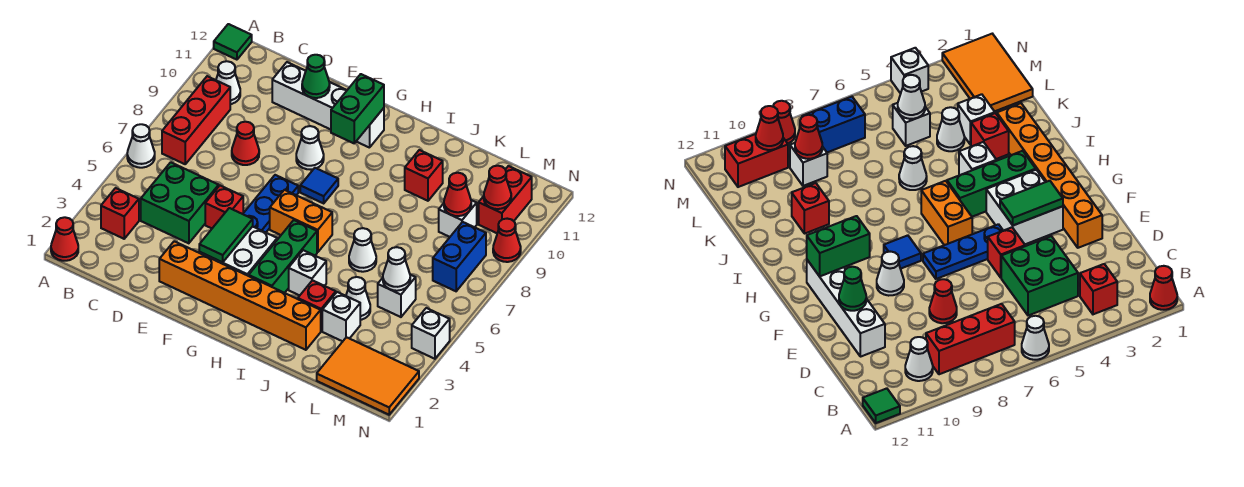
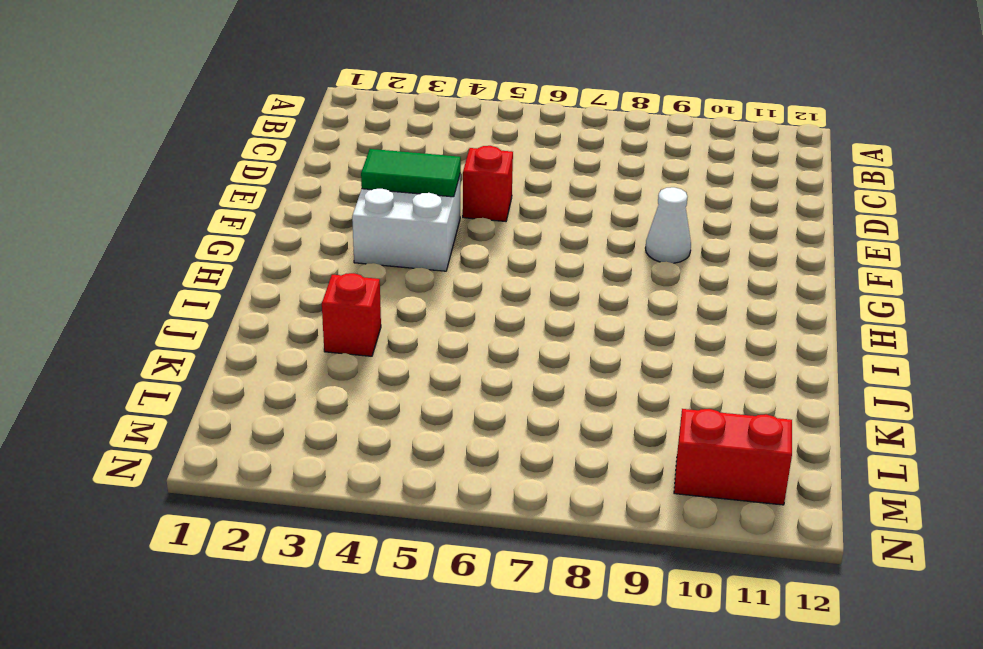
none -> red 1x1 cone [51,217,78,261]
none -> white 1x1 cone [127,124,155,168]
none -> green 1x1 tile [214,24,252,60]
none -> red 1x1 brick [101,188,139,239]

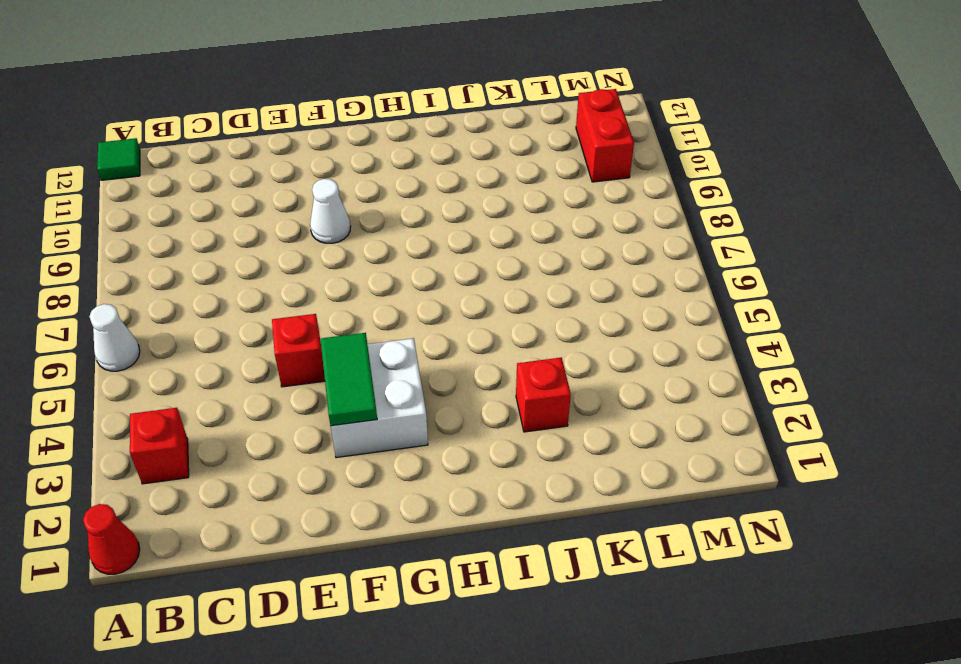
none -> red 1x3 brick [162,76,230,164]
none -> white 1x1 cone [216,61,240,104]
none -> green 2x2 brick [141,162,219,243]
none -> red 1x1 cone [232,122,259,165]

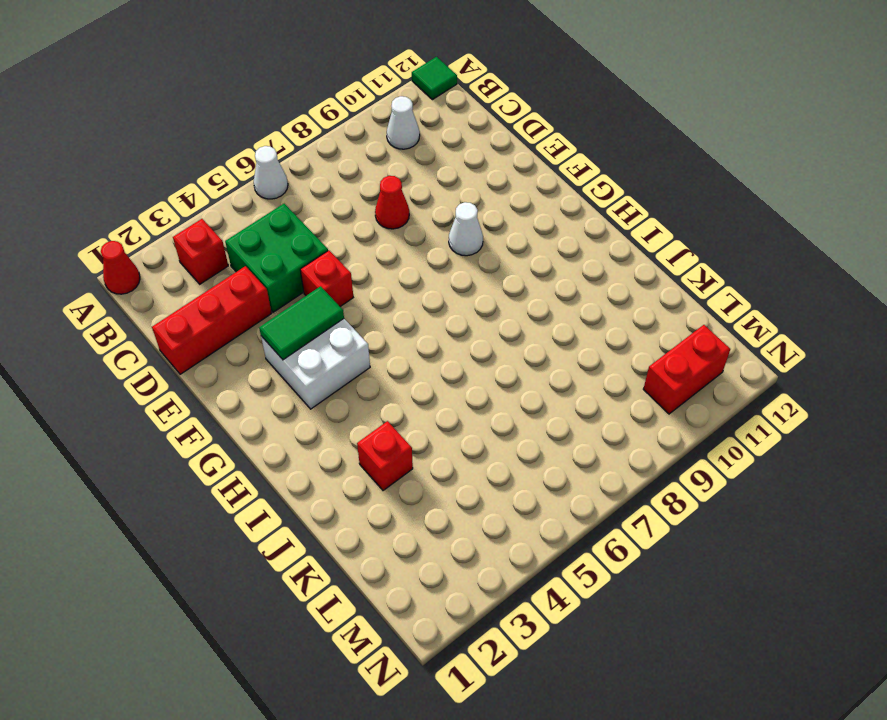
red 1x3 brick [152,266,272,374] -> red 1x3 brick moved to [162,76,230,164]
none -> white 1x4 brick [272,62,384,148]
none -> orange 1x6 brick [159,241,321,350]
none -> blue 1x3 plate [243,175,298,232]
none -> orange 1x2 brick [270,190,332,252]

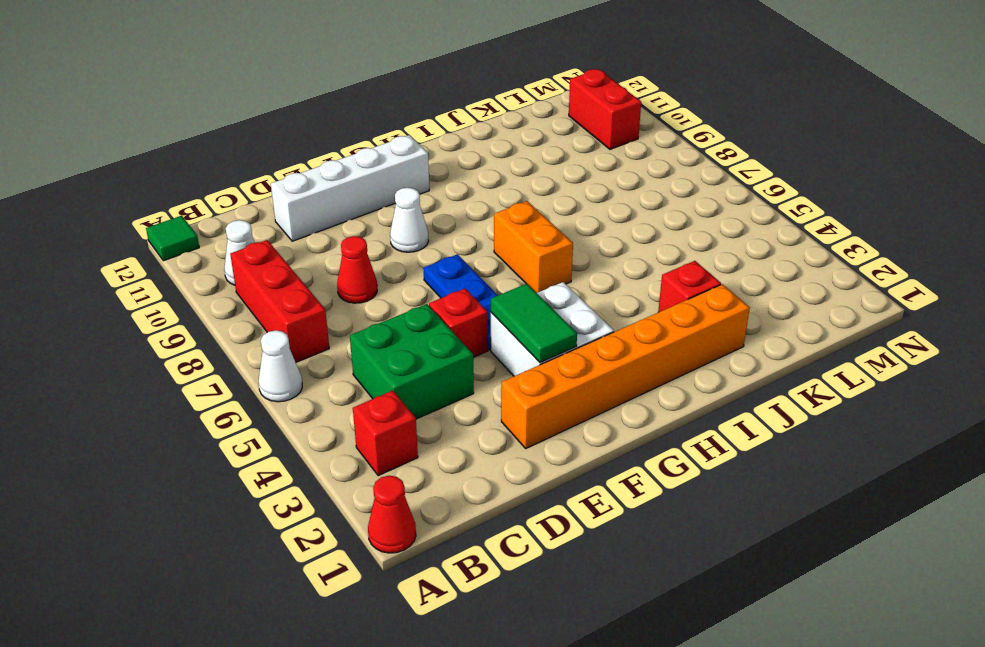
orange 1x2 brick [494,201,573,293] -> orange 1x2 brick turned to [270,190,332,252]
none -> blue 1x1 tile [300,168,338,203]
none -> green 1x3 brick [249,220,317,293]
none -> white 1x1 brick [289,250,326,295]
none -> white 1x1 cone [349,228,376,272]

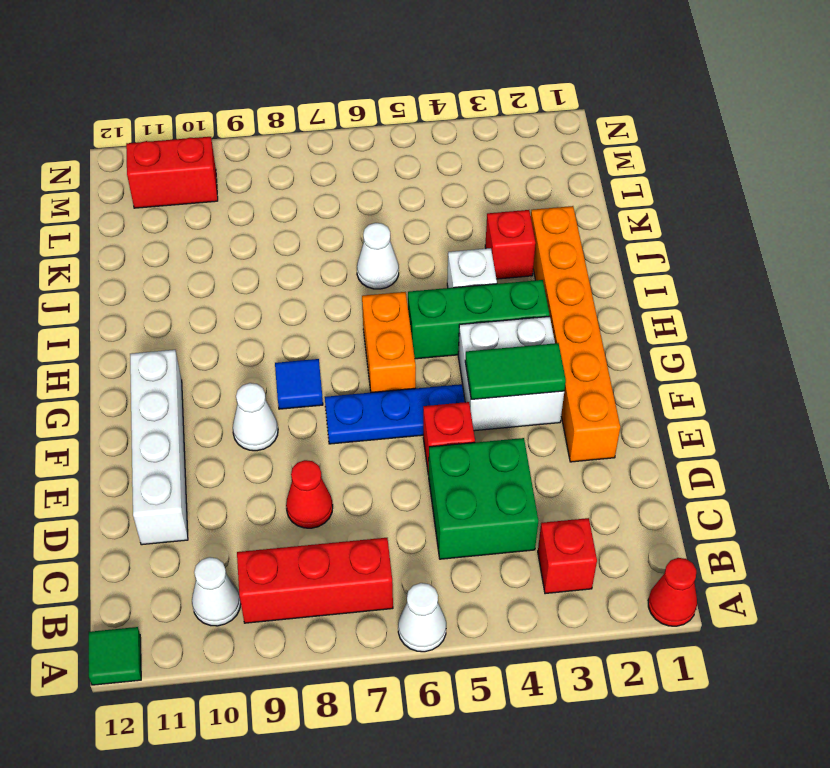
none -> red 1x1 brick [405,150,443,201]
none -> white 1x1 brick [322,292,360,341]
none -> white 1x1 cone [346,277,370,320]
none -> orange 2x3 tile [317,337,419,415]

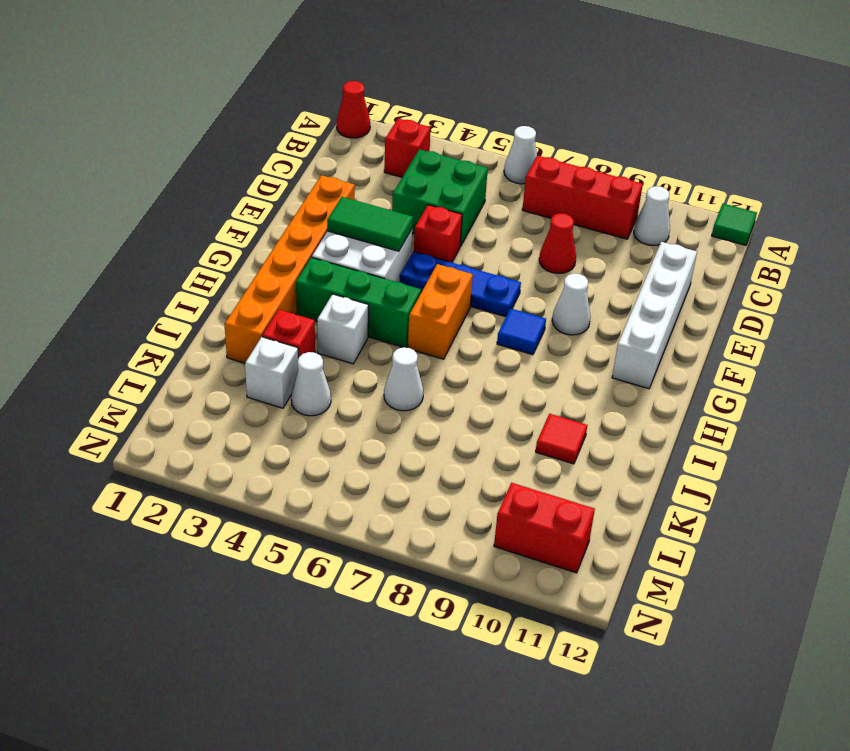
red 1x1 tile [536,414,587,464] -> red 1x1 brick [405,150,443,201]
none -> orange 2x3 tile [317,337,419,415]
none -> white 1x1 brick [378,275,416,317]
none -> white 1x1 brick [439,200,477,237]
none -> blue 1x2 brick [433,222,486,291]

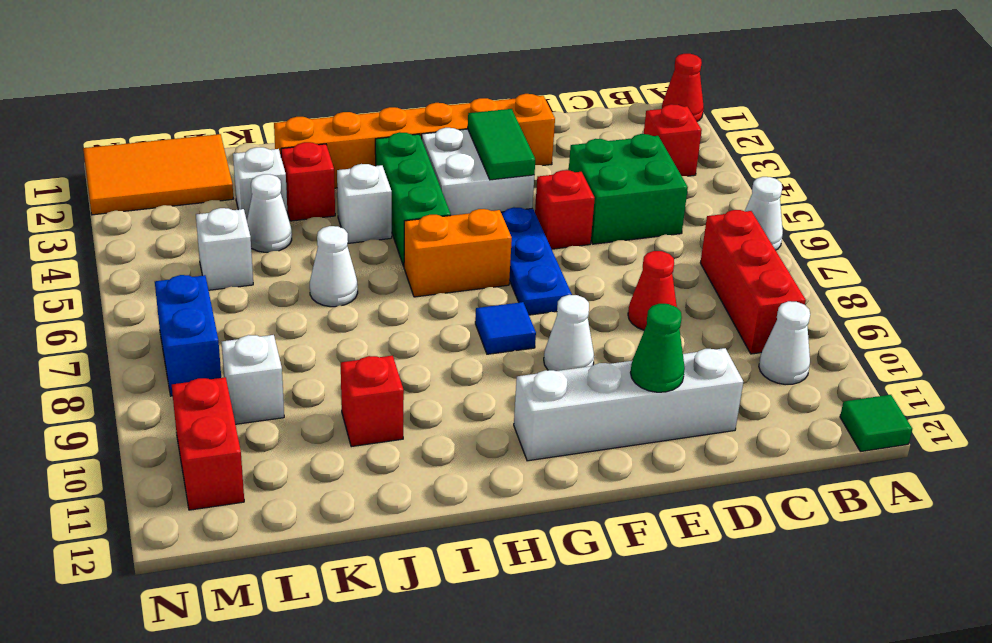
none -> white 1x1 brick [412,308,450,359]
none -> red 1x1 cone [493,219,521,262]
none -> green 1x2 brick [331,74,384,143]
none -> white 1x1 cone [383,247,410,291]

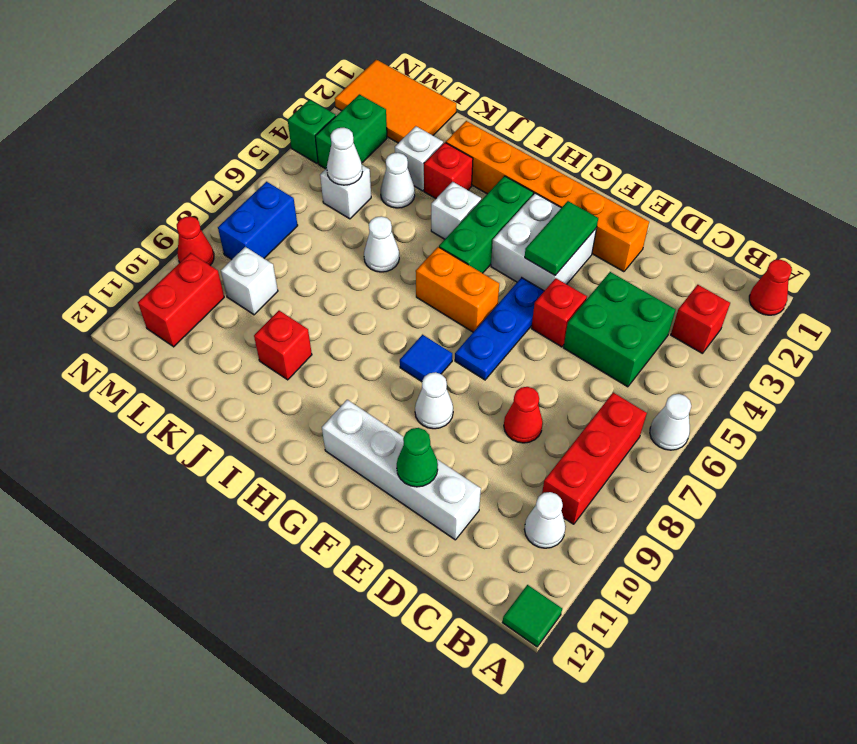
green 1x2 brick [315,94,387,169] -> green 1x2 brick moved to [331,74,384,143]
green 1x1 brick [288,100,336,163] -> white 1x1 brick [412,308,450,359]
none -> red 1x1 cone [444,173,471,216]
none -> red 1x1 cone [484,166,511,209]

